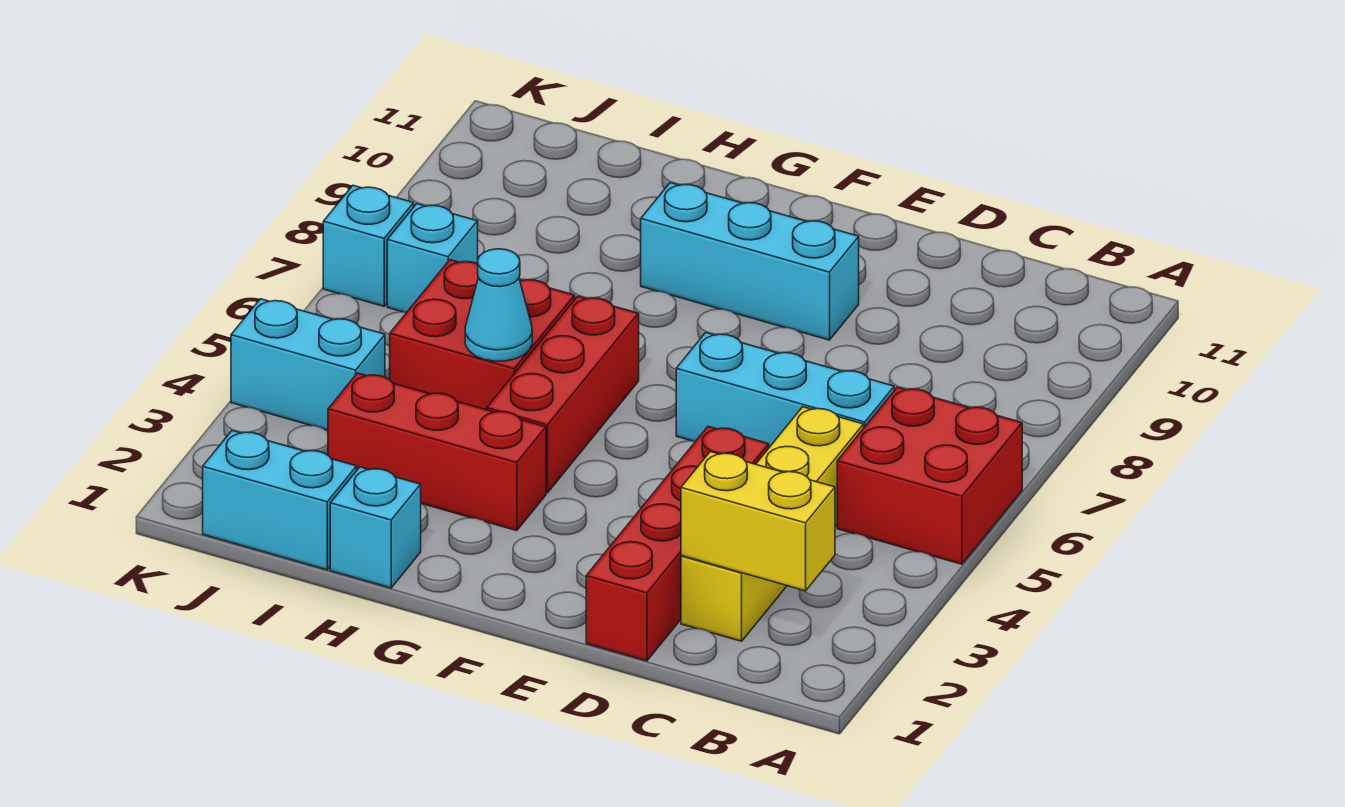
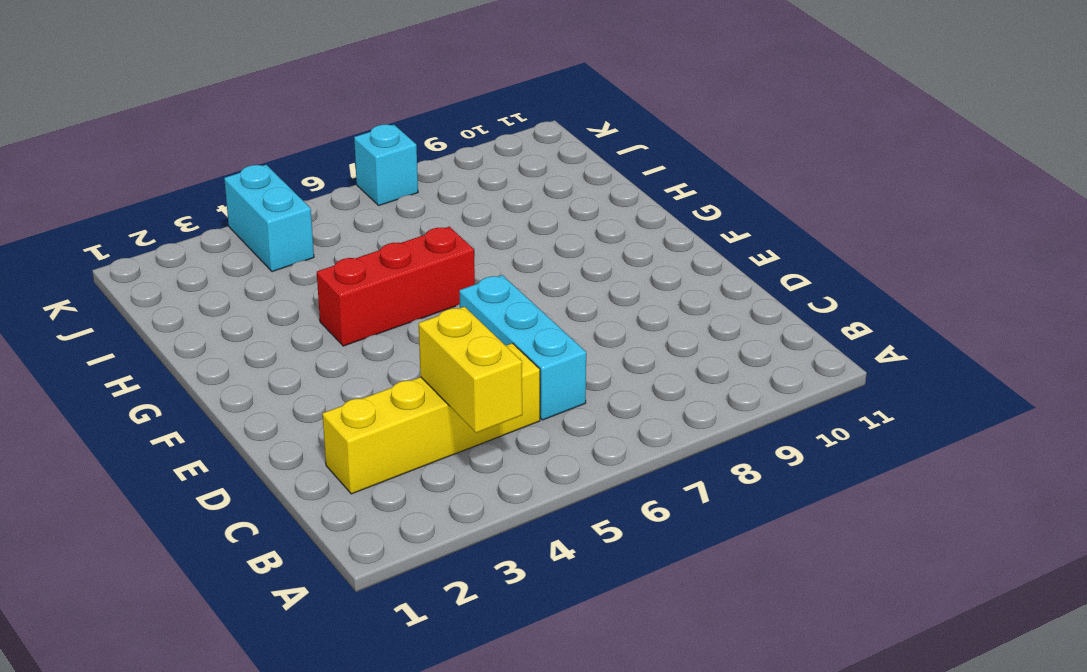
yellow 1x2 brick [418,307,522,433] -> yellow 1x2 brick moved to [681,452,835,591]
none -> red 2x2 brick [837,387,1022,564]
none -> red 1x4 brick [586,426,769,661]
none -> cyan 1x3 brick [641,183,859,340]

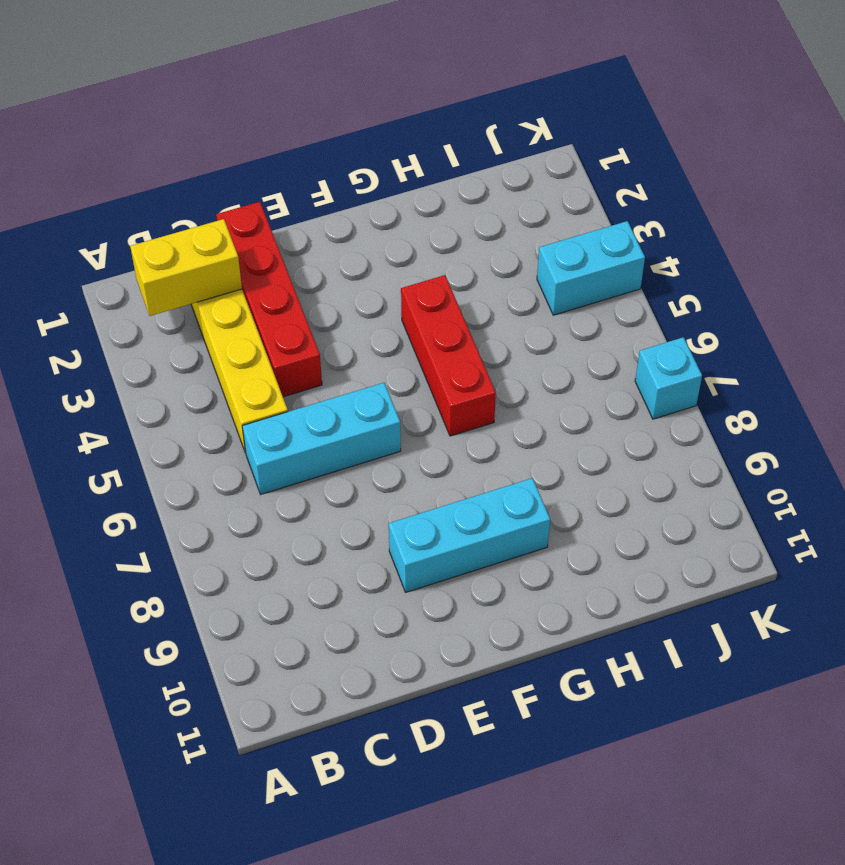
none -> red 2x2 brick [837,387,1022,564]
none -> red 1x3 brick [328,373,546,531]
none -> cyan 1x1 brick [330,467,421,588]

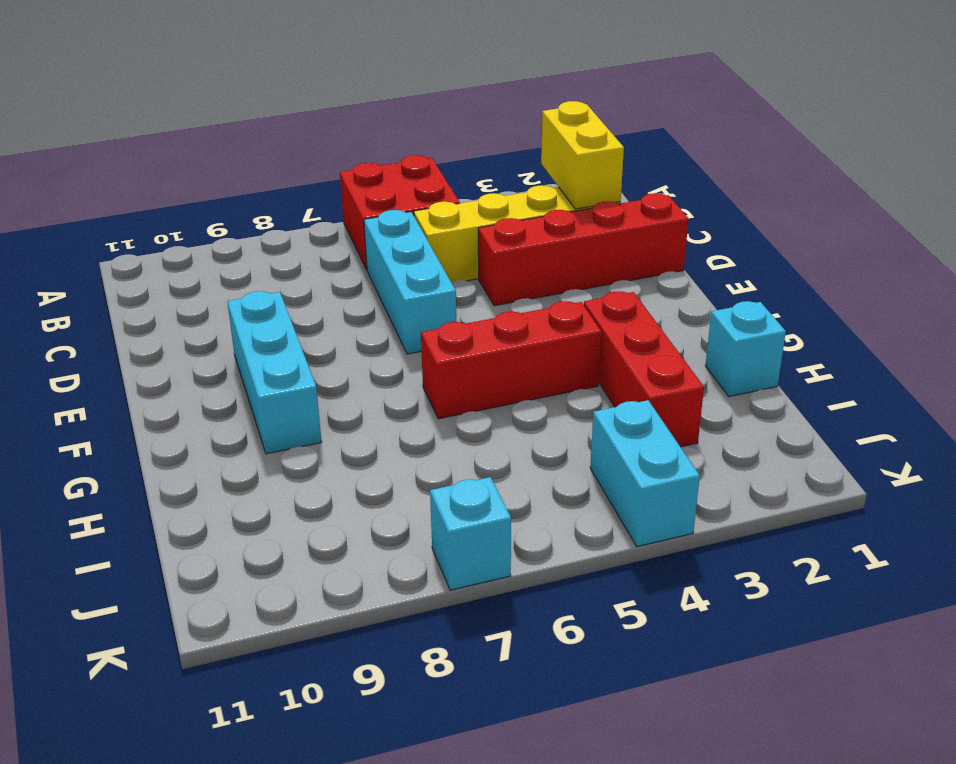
none -> red 2x2 brick [390,260,575,410]
none -> cyan 1x2 brick [203,431,357,570]
none -> cyan 1x1 brick [387,204,478,312]

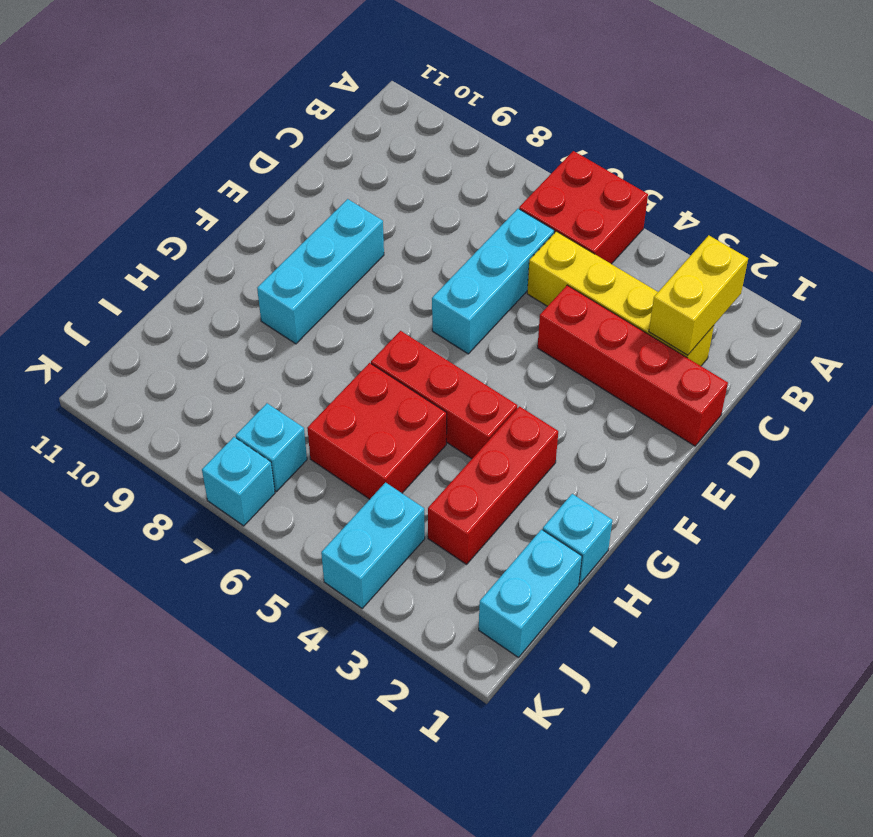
none -> cyan 1x1 cone [465,249,532,361]

